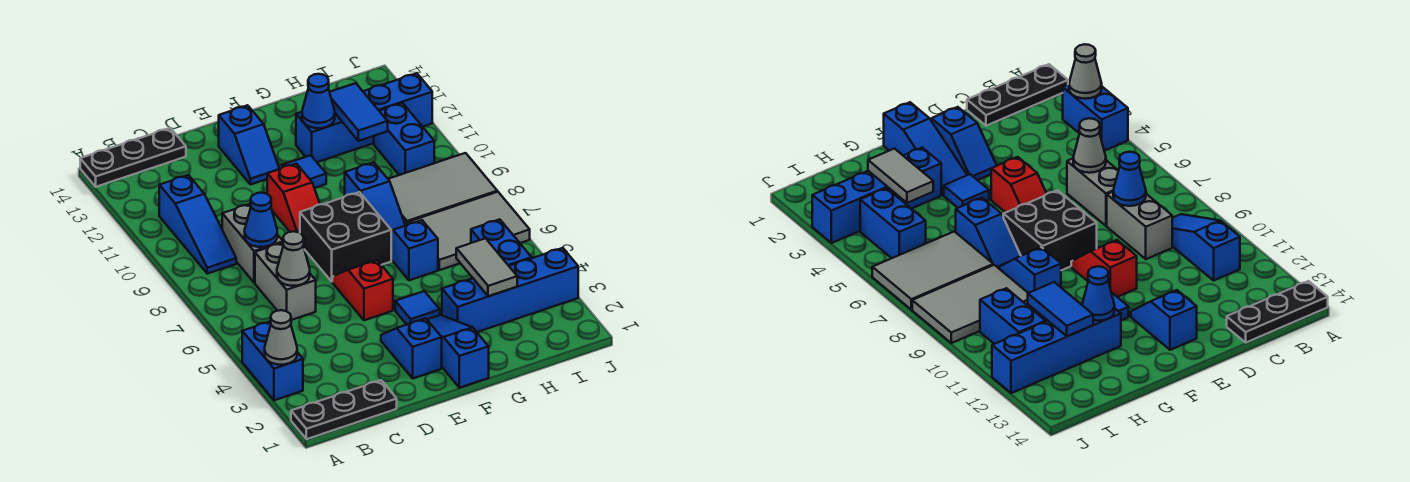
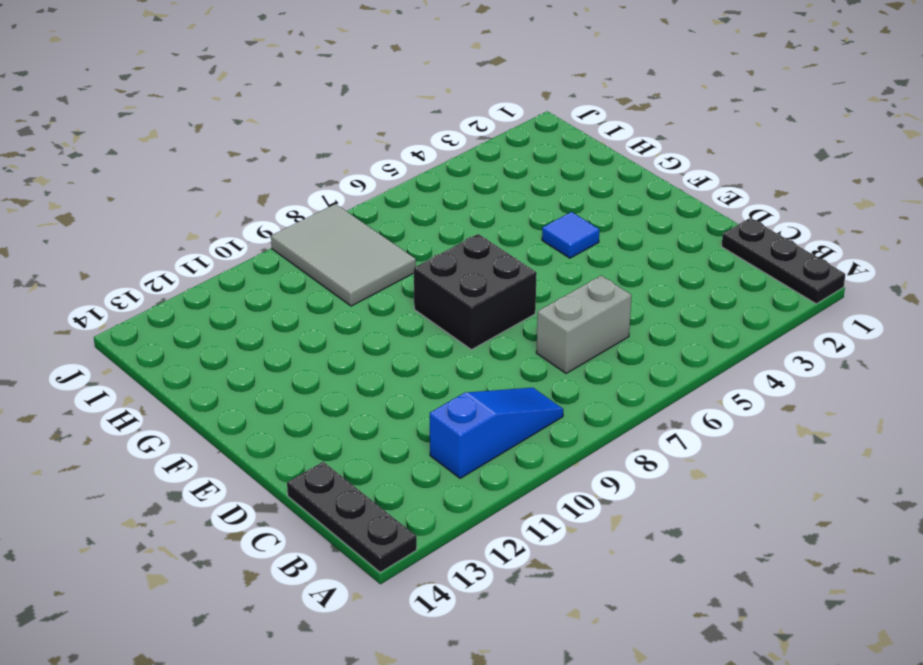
none -> blue 1x2 brick [242,321,303,400]
none -> grey 1x2 brick [222,204,283,283]
none -> blue 1x2 slope [381,318,442,378]

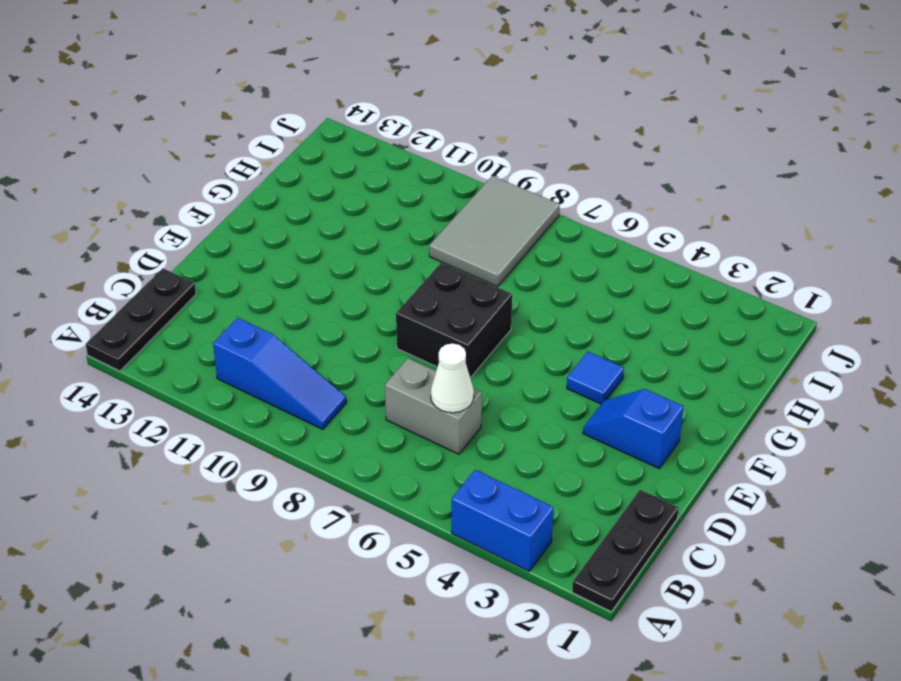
white 1x1 cone [431,343,474,413] -> grey 1x1 cone [277,231,310,286]
none -> grey 1x2 brick [222,204,283,283]
none -> red 1x2 slope [332,260,393,320]
none -> red 1x2 slope [267,164,320,233]

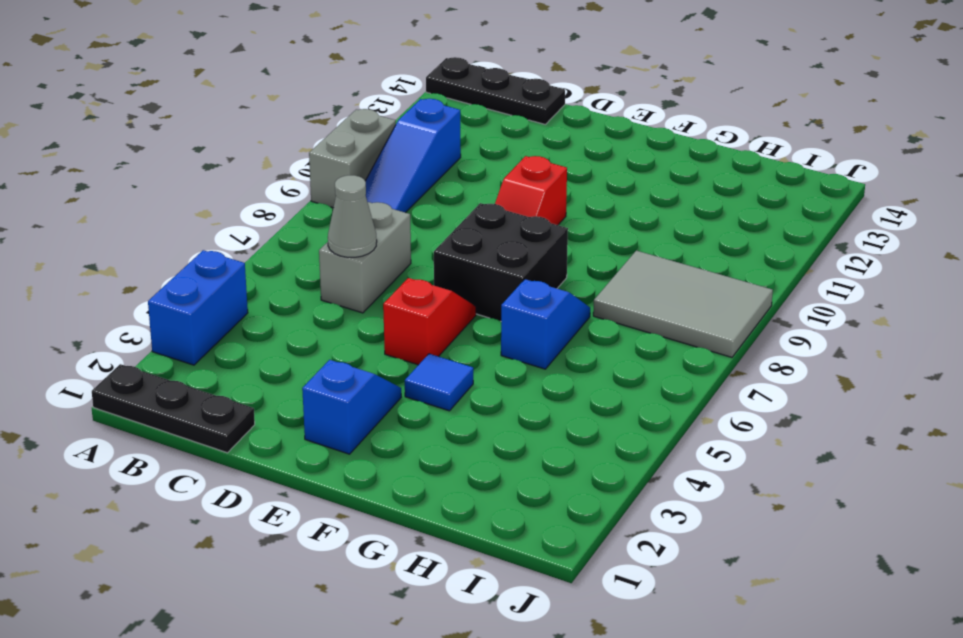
grey 1x2 brick [309,109,396,208] -> grey 1x2 brick moved to [222,204,283,283]
none -> blue 1x2 slope [219,105,279,185]
none -> blue 1x3 slope [427,315,489,388]
none -> blue 1x1 tile [282,155,326,188]

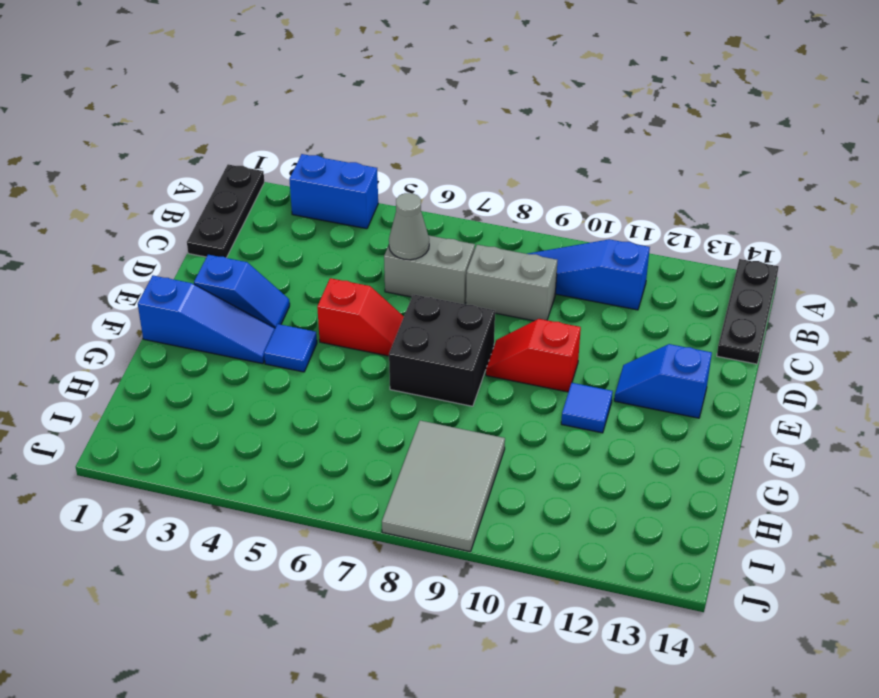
none -> blue 1x4 brick [442,248,578,332]
none -> blue 1x2 slope [391,220,438,280]
none -> blue 1x2 slope [345,162,405,231]

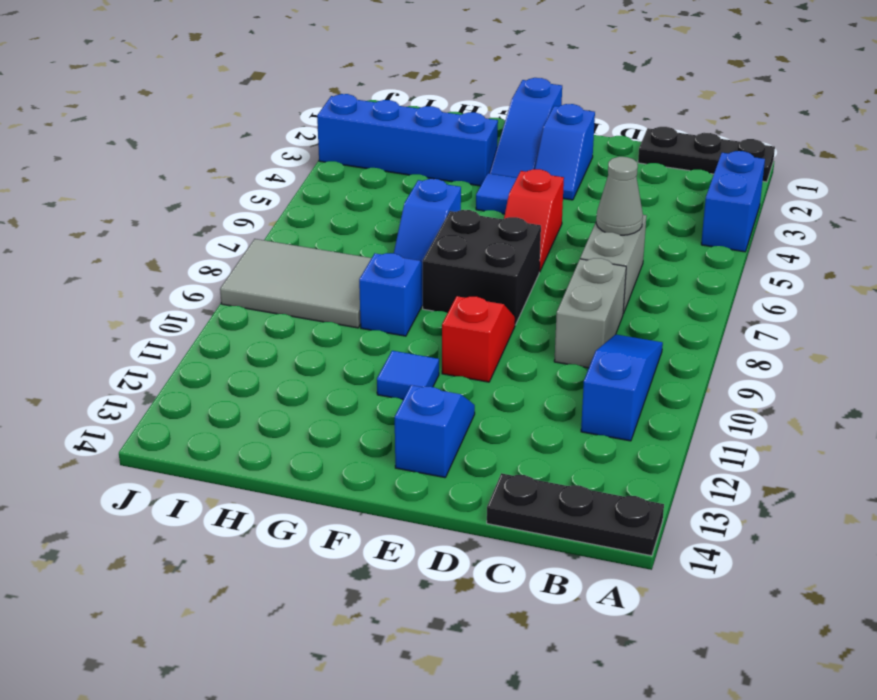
none -> blue 1x4 brick [296,73,432,162]
none -> grey 2x3 tile [408,192,530,270]
none -> blue 1x2 brick [471,219,532,266]

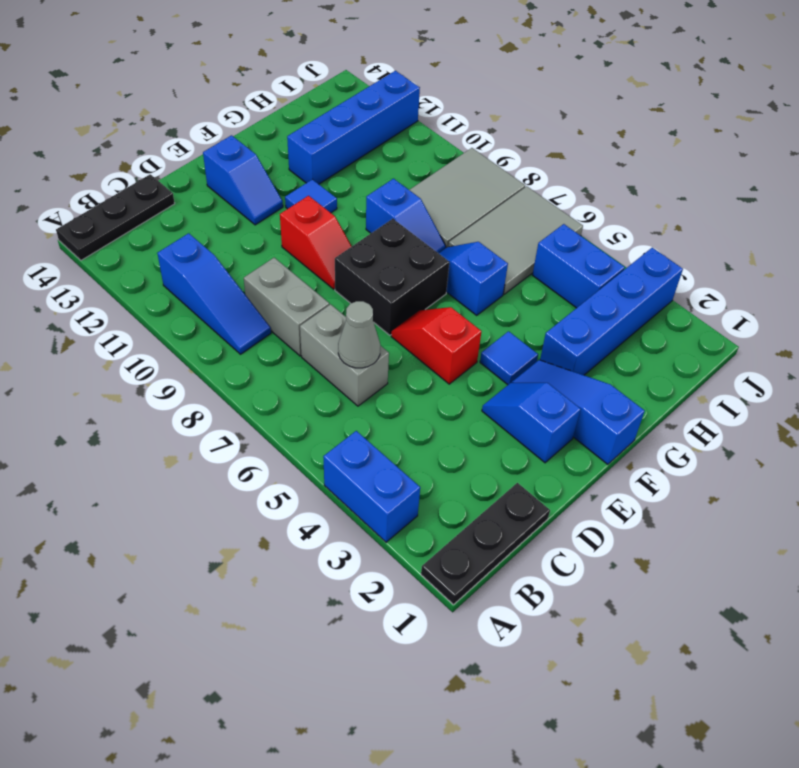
none -> blue 1x2 brick [374,103,434,175]
none -> grey 1x1 cone [265,310,297,365]
none -> blue 1x1 cone [245,193,277,247]

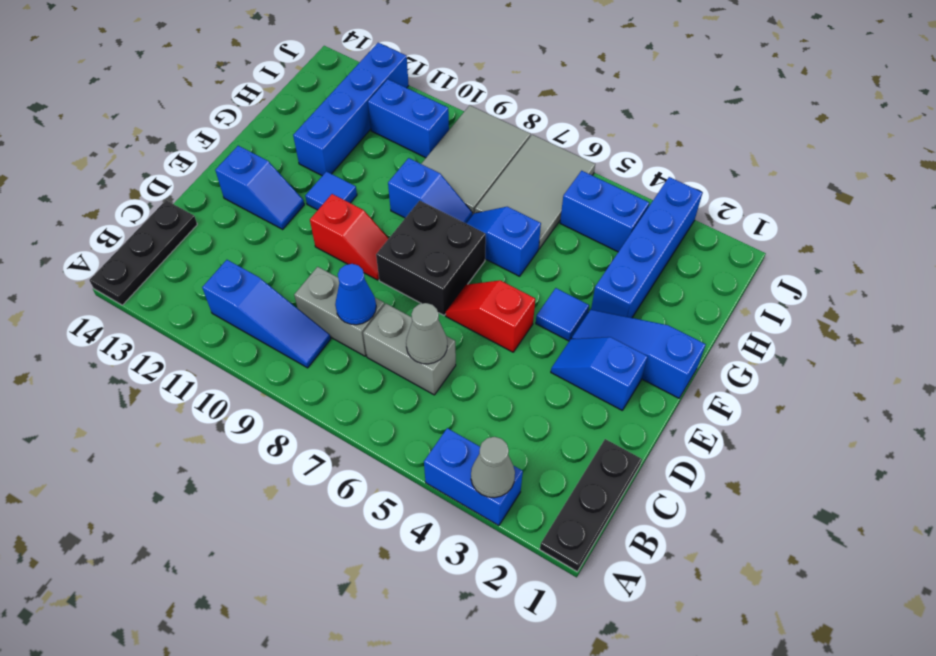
none -> blue 1x1 cone [302,74,335,128]
none -> grey 1x2 tile [456,238,517,296]
none -> blue 1x2 tile [330,83,388,141]

